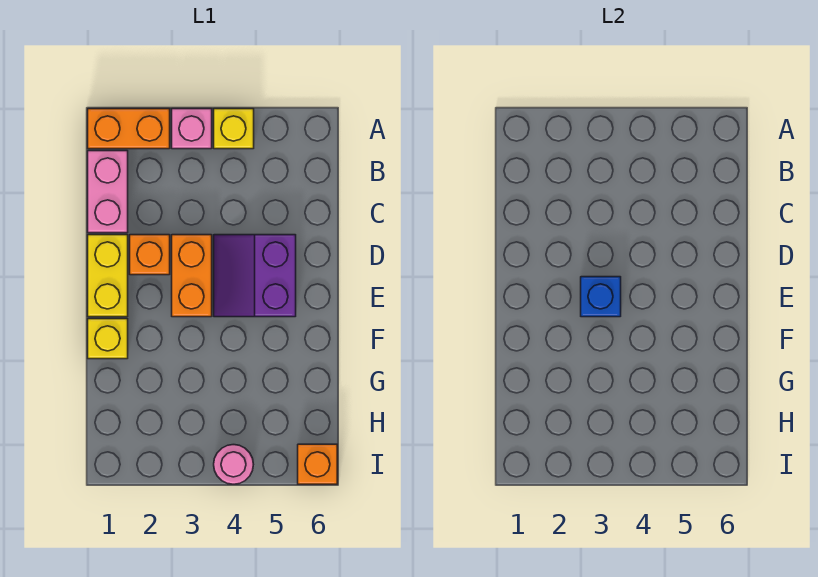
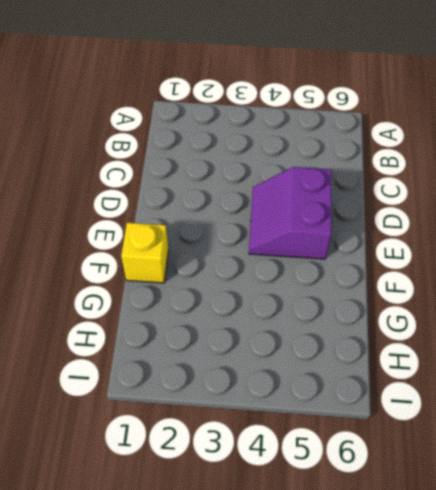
none -> orange 1x2 brick [88,109,170,149]
none -> pink 1x1 brick [172,109,212,149]
none -> yellow 1x1 brick [214,109,254,149]

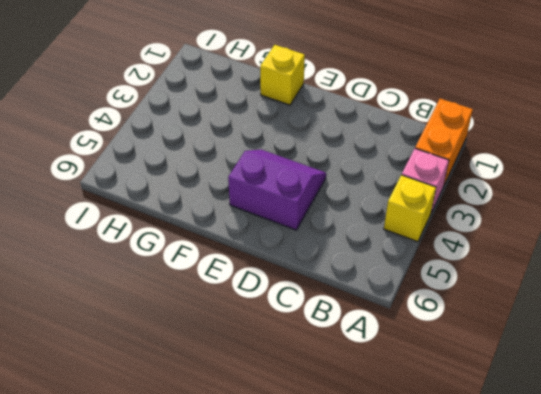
none -> pink 1x2 brick [88,151,128,233]
none -> yellow 1x2 brick [88,235,128,317]
none -> orange 1x1 brick [130,235,170,275]

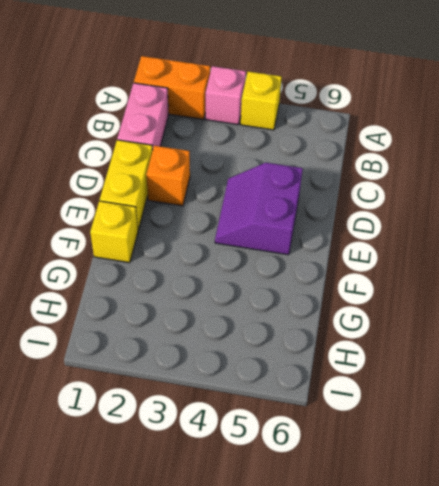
none -> orange 1x2 brick [172,235,212,317]
none -> pink 1x1 round brick [214,445,253,484]
none -> orange 1x1 brick [298,444,337,484]

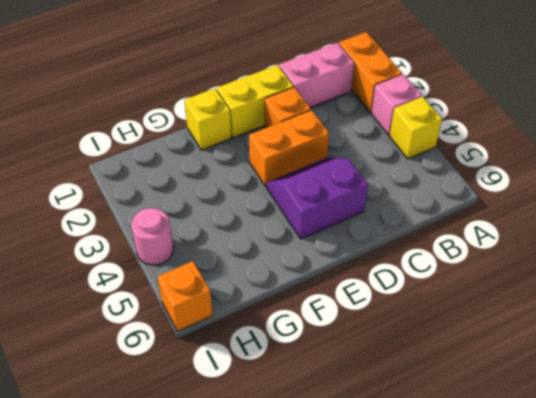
none -> blue 1x1 brick [581,277,621,317]

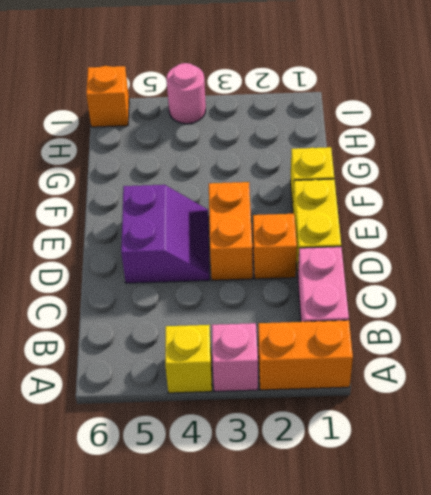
none -> blue 1x1 brick [581,277,621,317]

